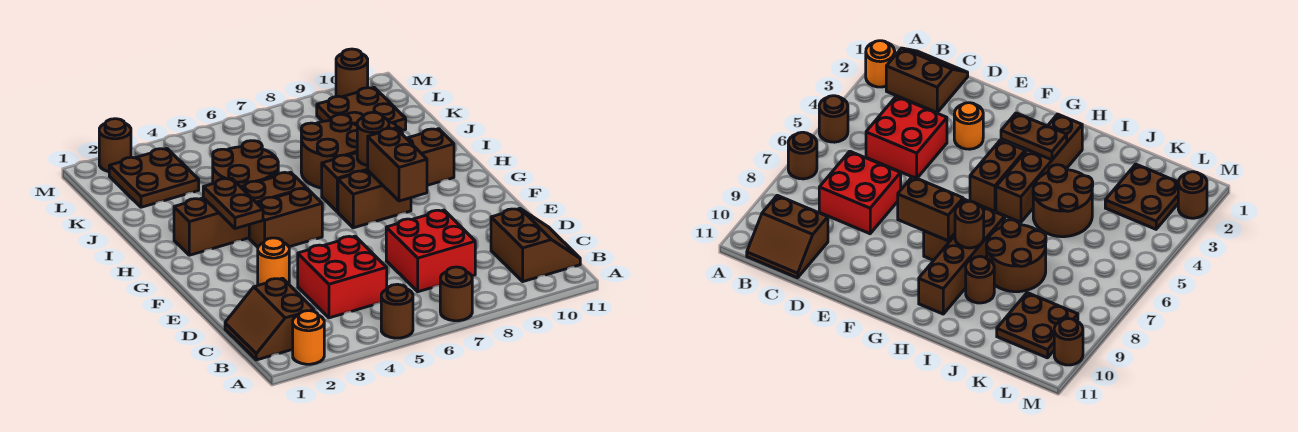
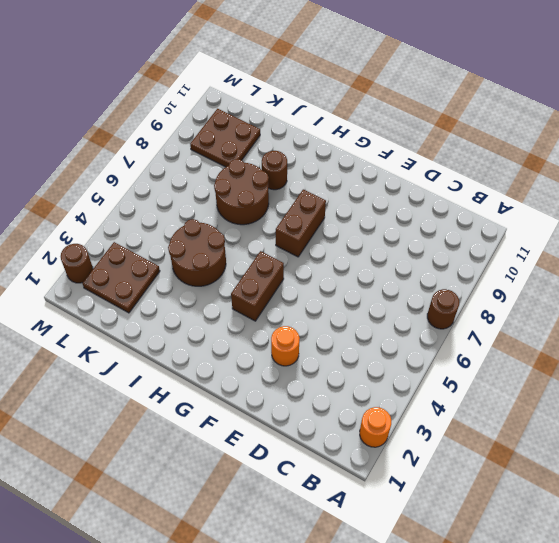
none -> brown 1x1 round brick [381,284,413,338]
none -> brown 2x2 slope [225,278,314,360]
none -> brown 2x2 slope [491,209,580,282]

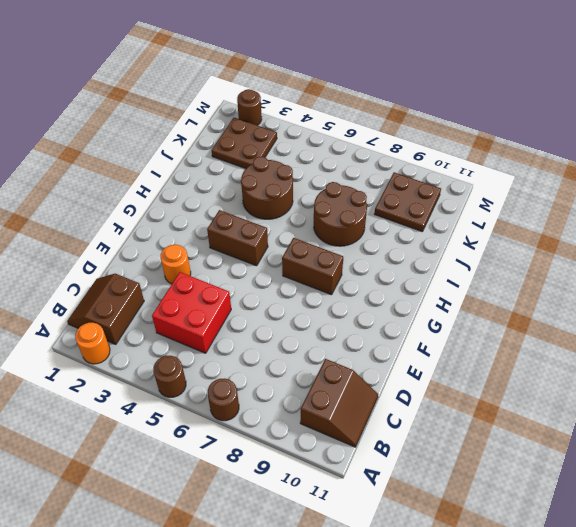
none -> red 2x2 brick [386,210,475,292]
none -> brown 1x4 brick [174,172,306,255]
none -> brown 1x4 brick [322,129,454,212]

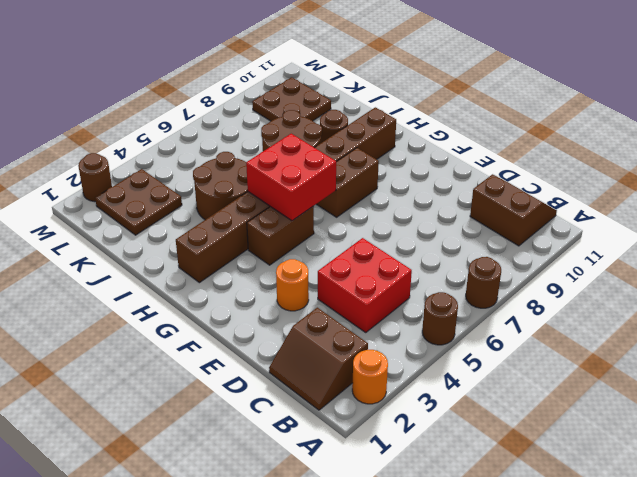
red 2x2 brick [246,134,336,221] -> red 2x2 brick moved to [386,210,475,292]
none -> brown 1x1 round brick [336,49,368,97]
none -> brown 1x2 brick [368,128,427,201]
none -> brown 1x2 plate [203,178,263,229]

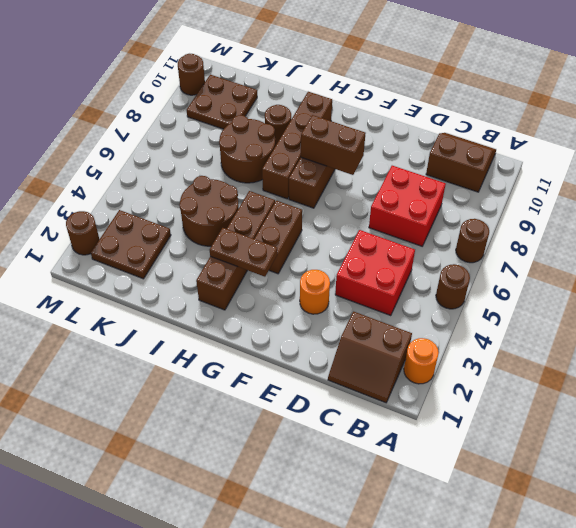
none -> brown 1x1 round brick [357,112,389,166]

